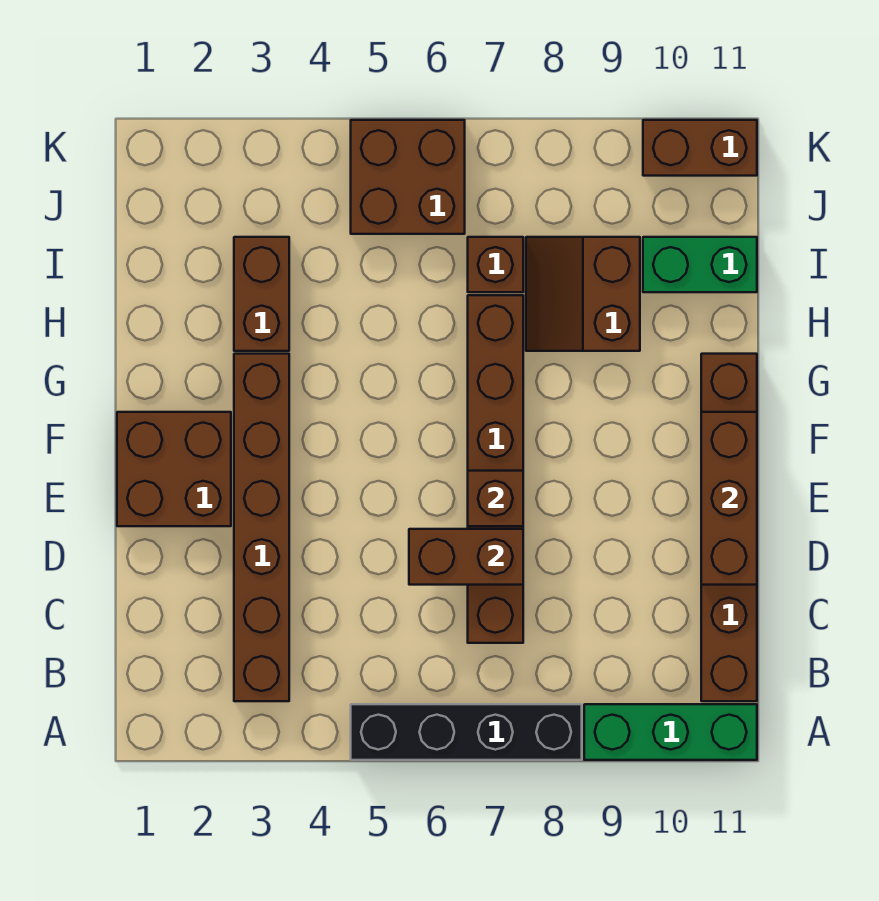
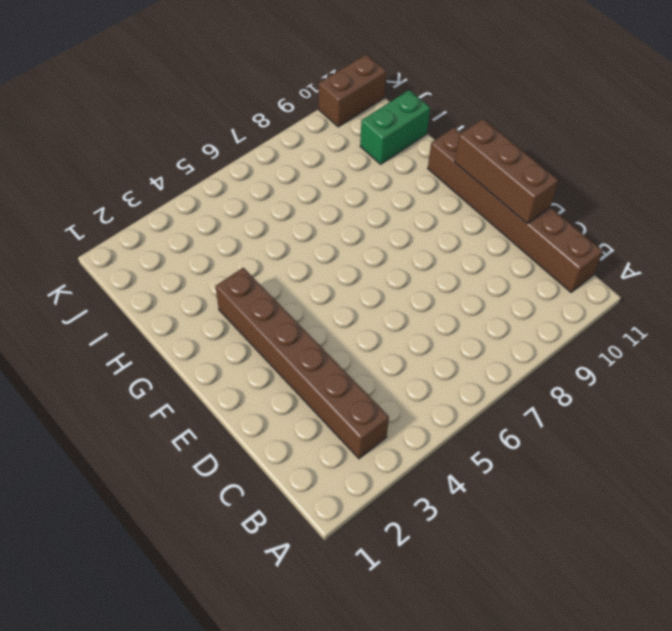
none -> black 1x4 brick [351,704,582,760]
none -> green 1x3 brick [584,704,757,760]
none -> brown 1x6 brick [468,295,523,643]

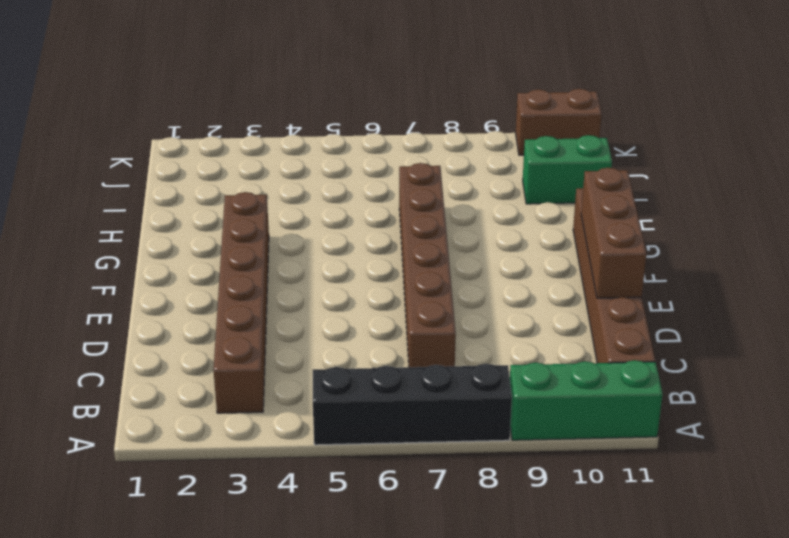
none -> brown 2x2 brick [117,412,231,526]
none -> brown 1x2 brick [234,237,289,351]
none -> brown 2x2 slope [526,237,640,351]

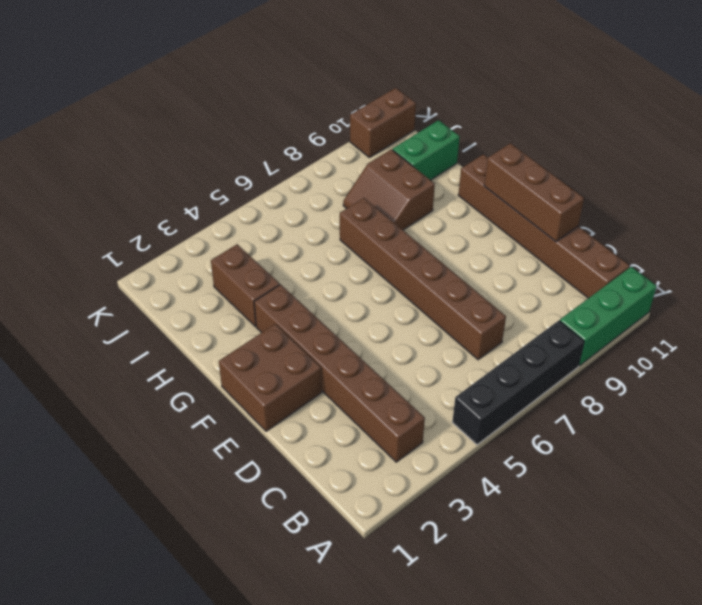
none -> brown 1x1 brick [468,237,523,292]
none -> brown 2x2 brick [351,120,465,234]
none -> brown 1x2 brick [409,529,523,585]

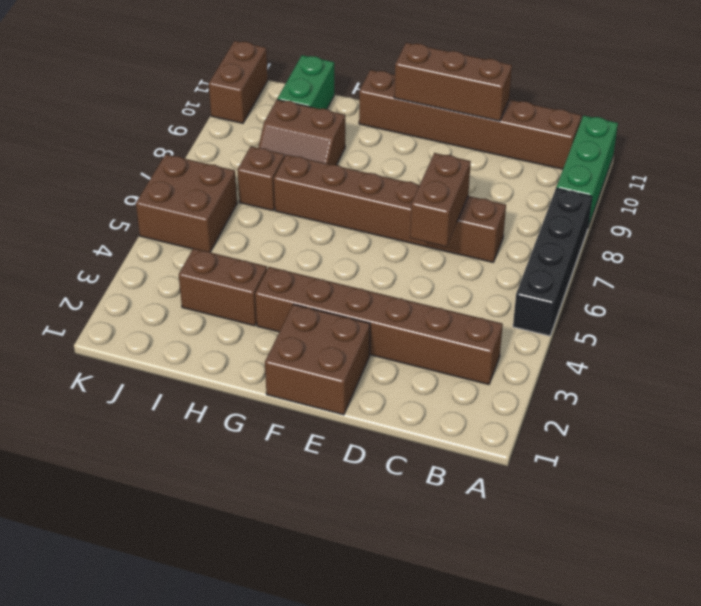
none -> brown 1x1 brick [468,471,523,526]

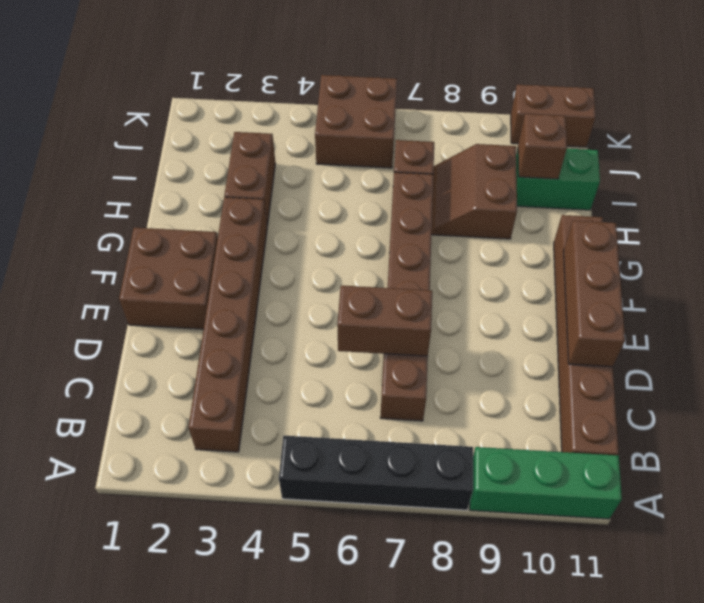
brown 1x1 brick [518,114,567,179] -> brown 1x1 brick moved to [468,471,523,526]

